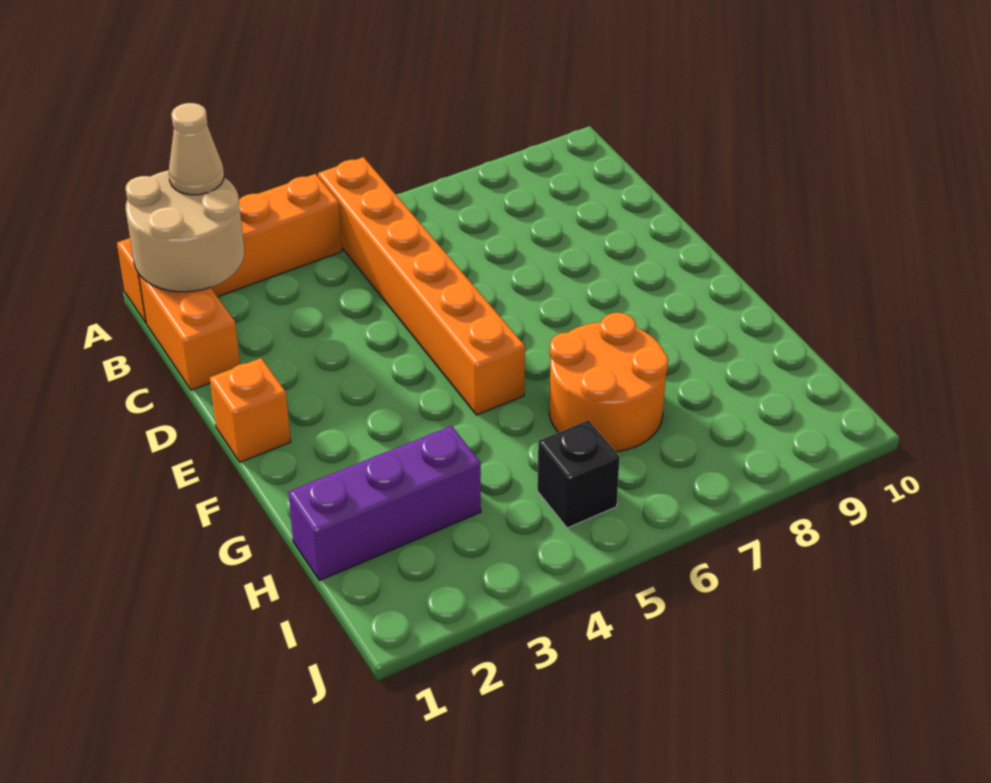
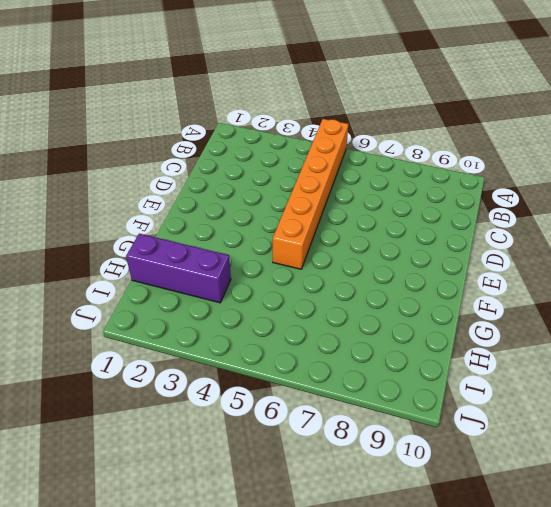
none -> orange 1x4 brick [117,174,342,323]
none -> orange 1x2 brick [139,275,240,390]

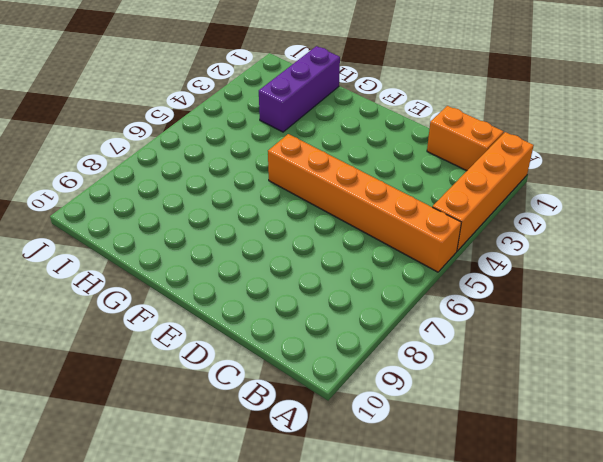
none -> orange 1x1 brick [210,358,291,462]
none -> orange 2x2 round brick [549,313,668,452]

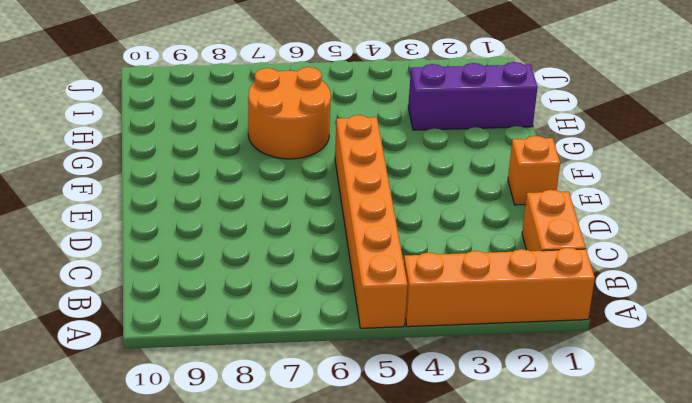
none -> black 1x1 brick [537,420,620,528]
none -> tan 2x2 round brick [126,170,245,292]

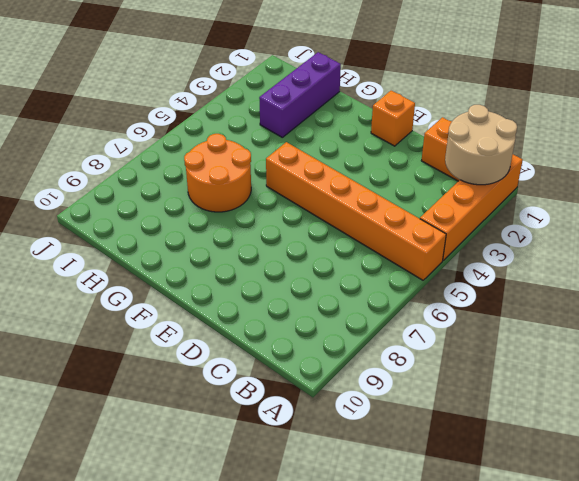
none -> black 1x1 brick [537,420,620,528]
none -> tan 1x1 cone [169,103,224,195]

